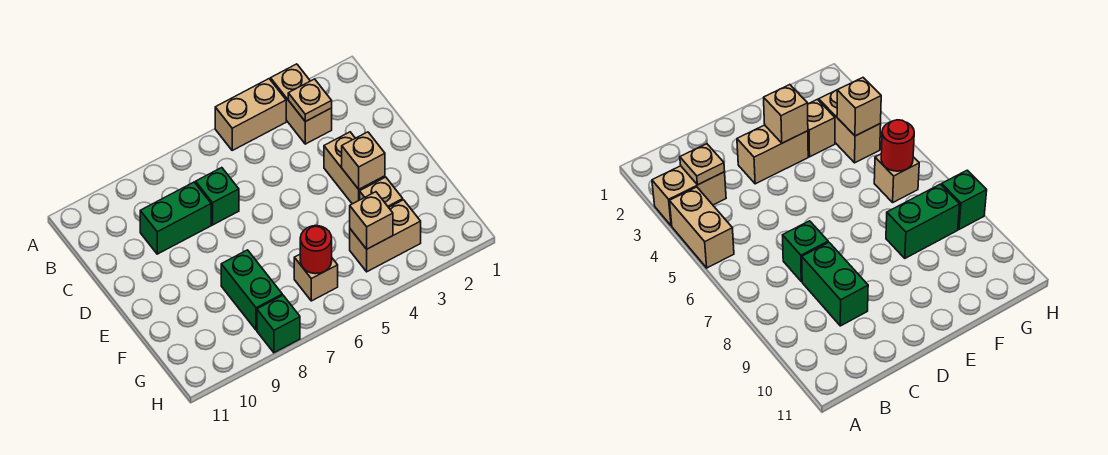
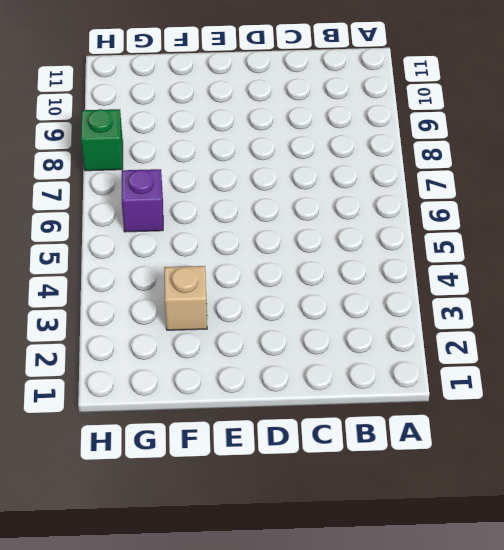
purple 1x1 brick [122,169,163,232] -> tan 1x1 brick [294,255,338,301]
none -> tan 1x2 brick [271,64,332,144]
none -> tan 1x2 brick [215,79,286,150]
none -> green 1x1 brick [196,168,239,225]

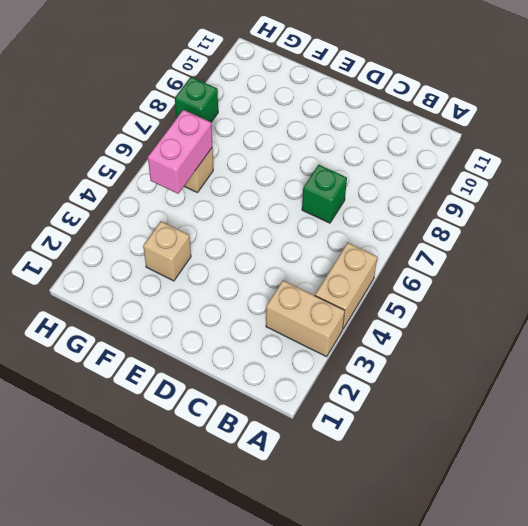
pink 1x2 brick [148,110,212,194] -> red 1x1 round brick [300,226,332,274]
none -> green 1x2 brick [140,182,211,254]
none -> tan 1x2 brick [324,132,385,204]
none -> green 1x2 brick [221,250,282,330]

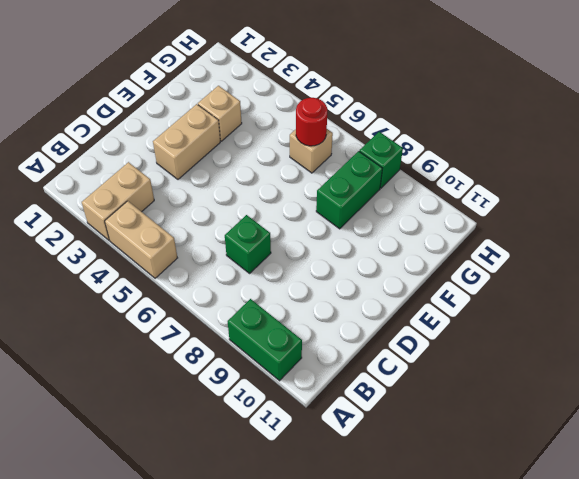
green 1x2 brick [228,299,302,381] -> green 1x2 brick moved to [140,182,211,254]
none -> tan 1x2 brick [350,200,421,272]
none -> tan 1x1 plate [288,79,332,122]
none -> tan 1x1 brick [342,132,385,189]

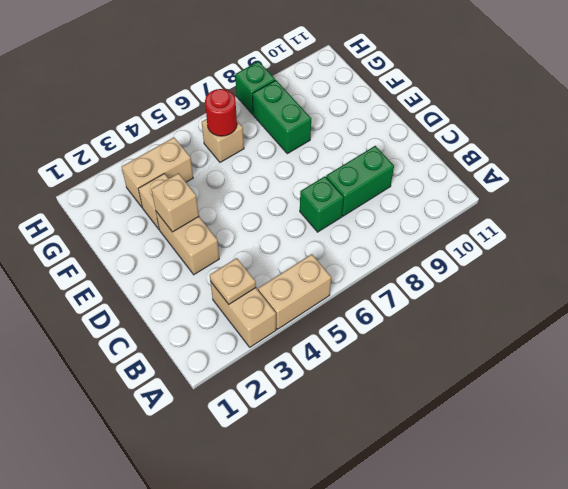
none -> tan 1x1 brick [350,192,393,249]

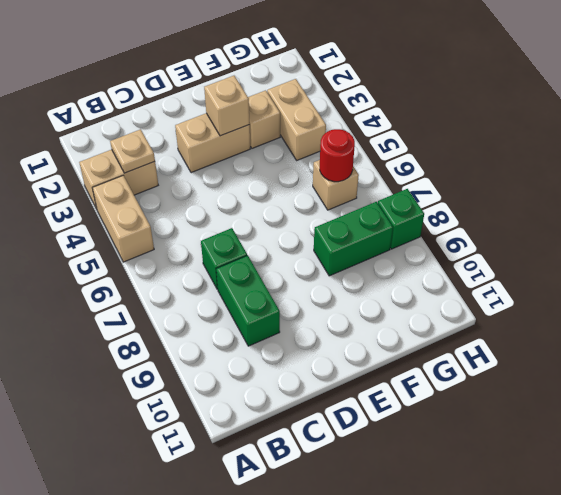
none -> tan 1x1 brick [350,192,393,249]

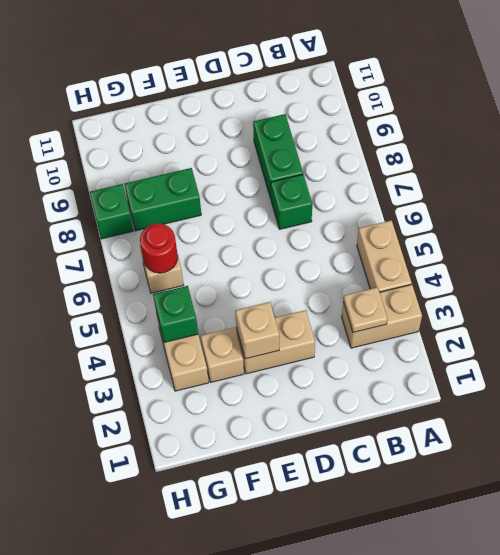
green 1x1 brick [153,286,198,342] -> tan 1x1 brick [350,192,393,249]

